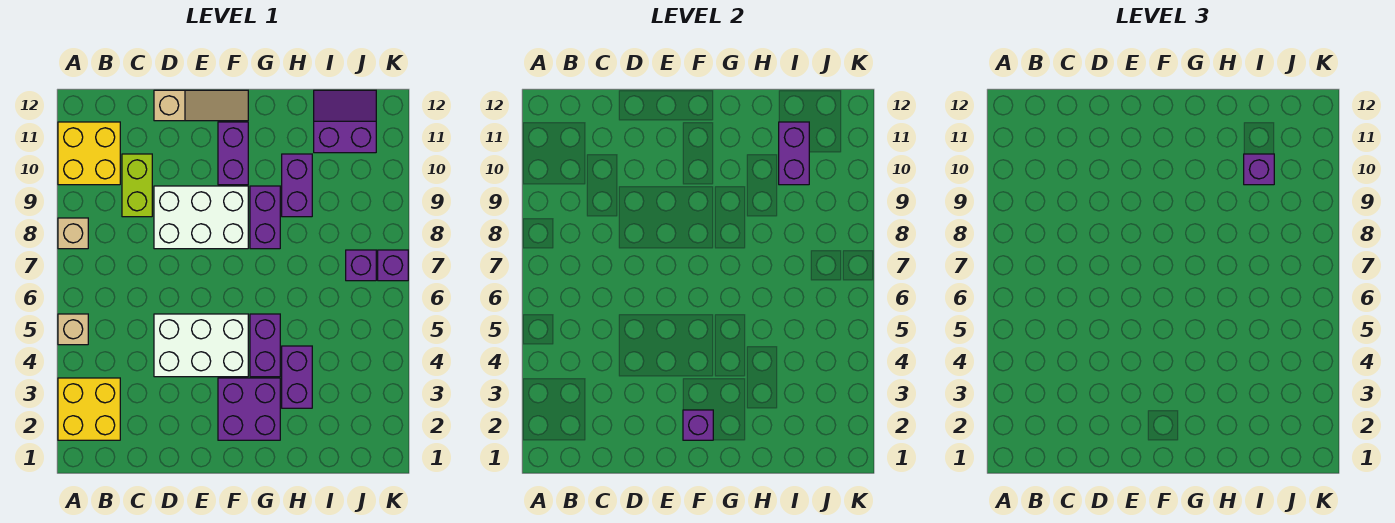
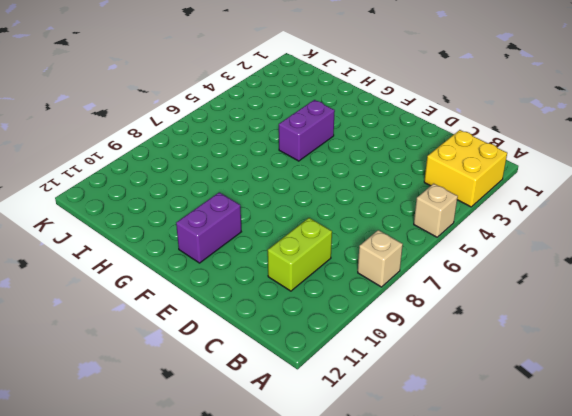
none -> yellow 2x2 brick [58,122,120,185]
none -> white 2x3 brick [154,314,248,377]
none -> white 2x3 brick [154,186,248,249]

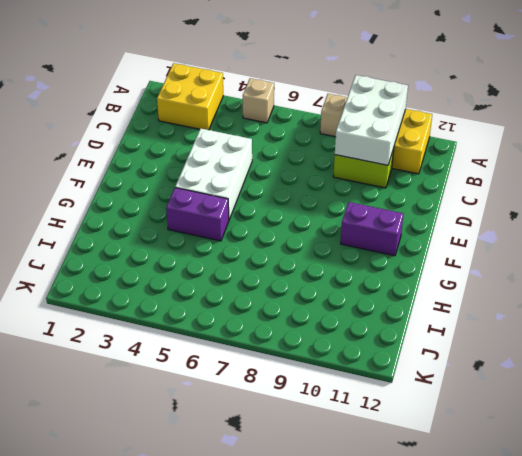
white 2x3 brick [335,75,408,165] -> white 2x3 brick moved to [154,186,248,249]
none -> tan 1x3 slope [154,90,248,121]
none -> purple 2x2 brick [218,378,280,440]
none -> purple 1x2 brick [250,186,280,249]

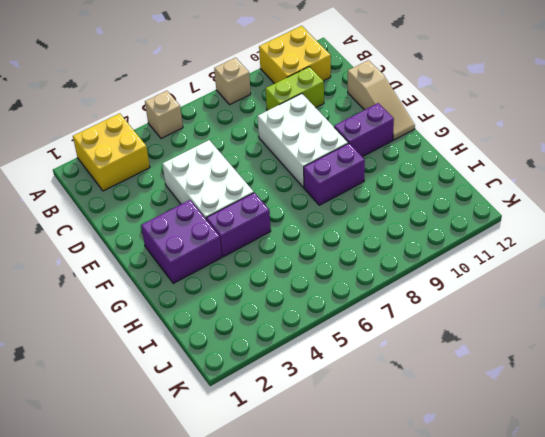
none -> purple 1x2 brick [282,346,312,408]
none -> purple 1x2 brick [282,154,312,217]
none -> purple 2x2 slope [314,90,376,153]

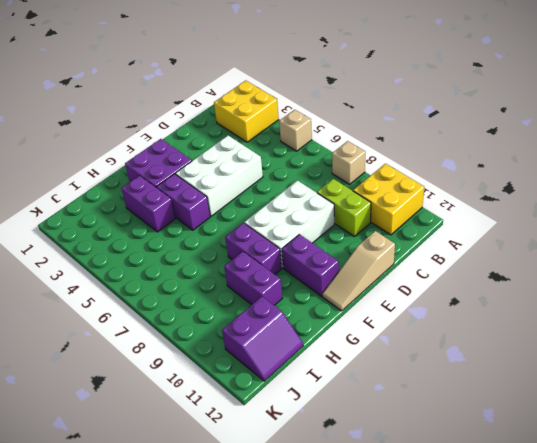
none -> purple 1x1 brick [346,250,376,281]
none -> purple 1x1 brick [378,250,408,281]
none -> purple 1x1 brick [683,410,713,440]

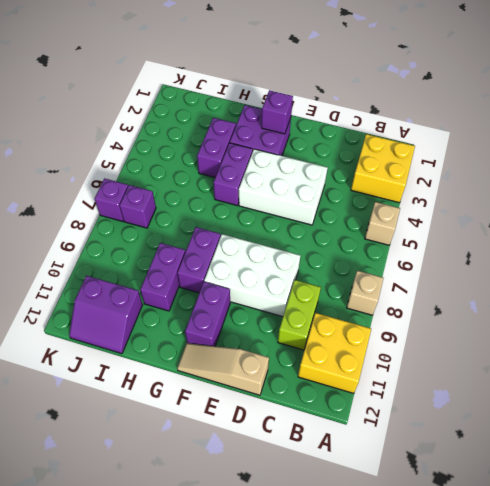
none -> purple 1x2 brick [779,122,809,185]
none -> purple 1x1 brick [1244,154,1274,185]

